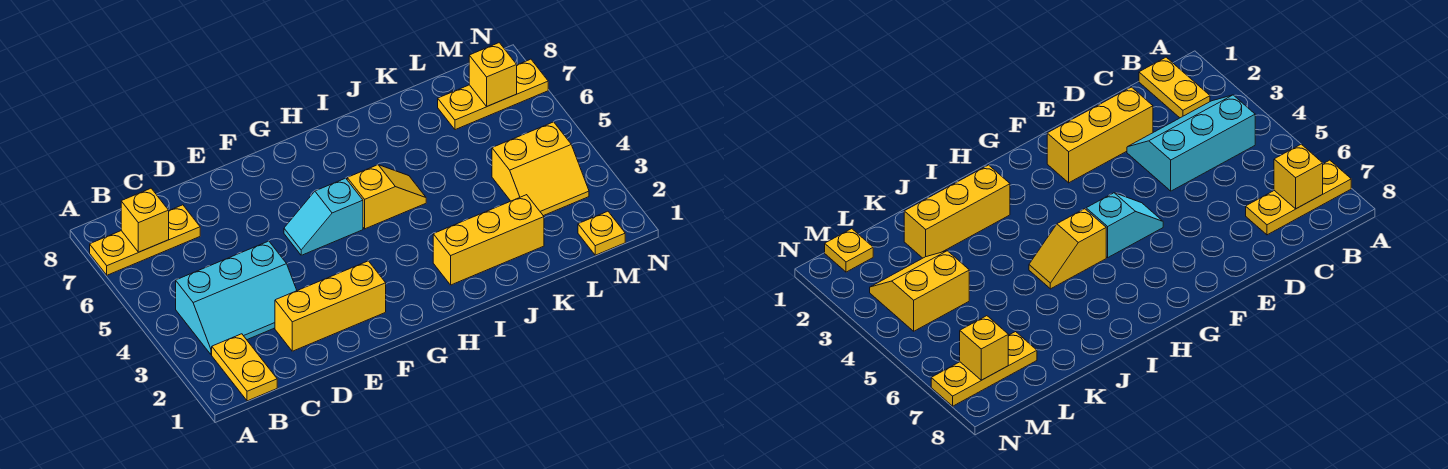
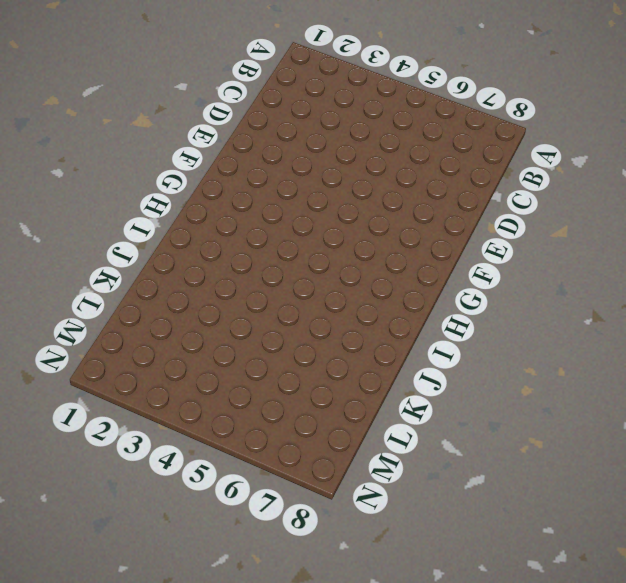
none -> yellow 1x3 plate [90,205,200,275]
none -> yellow 1x2 plate [212,334,277,401]
none -> cyan 2x3 slope [176,241,297,355]

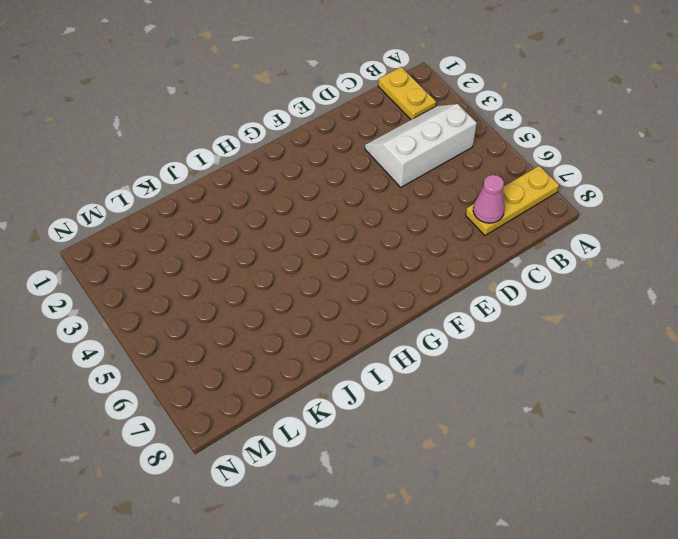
white 2x3 slope [365,104,477,187] -> cyan 2x3 slope [176,241,297,355]
pink 1x1 cone [473,175,505,223] -> none
none -> yellow 1x3 brick [275,261,386,351]
none -> cyan 1x2 slope [284,178,363,255]
none -> yellow 1x2 slope [347,165,426,229]

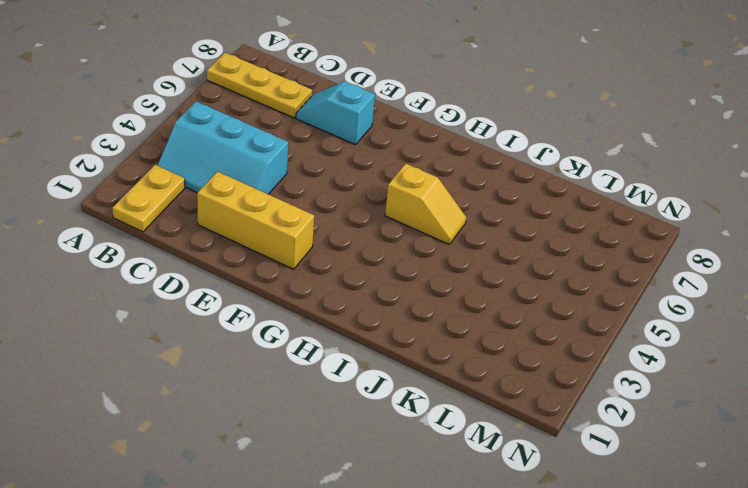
cyan 1x2 slope [296,81,375,145] -> cyan 1x2 slope moved to [284,178,363,255]
none -> yellow 1x3 brick [433,195,544,285]
none -> yellow 2x2 slope [492,122,589,216]
none -> yellow 1x3 plate [438,59,548,130]

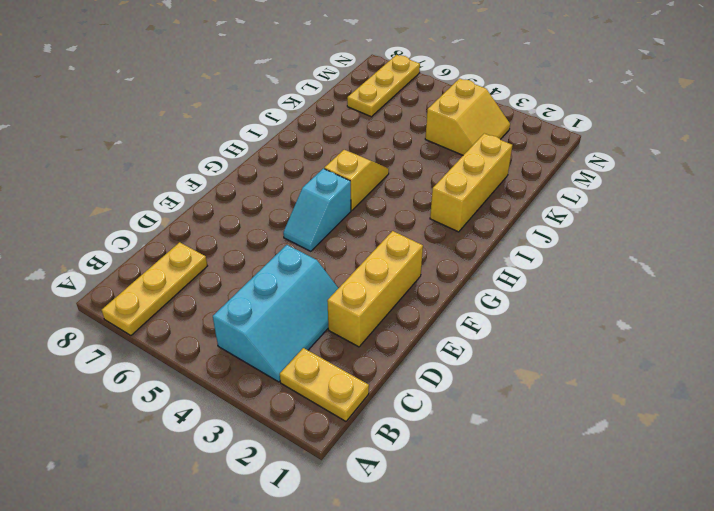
none -> yellow 1x1 plate [578,211,625,255]
none -> yellow 1x1 brick [121,188,169,252]
none -> yellow 1x1 brick [469,43,517,106]

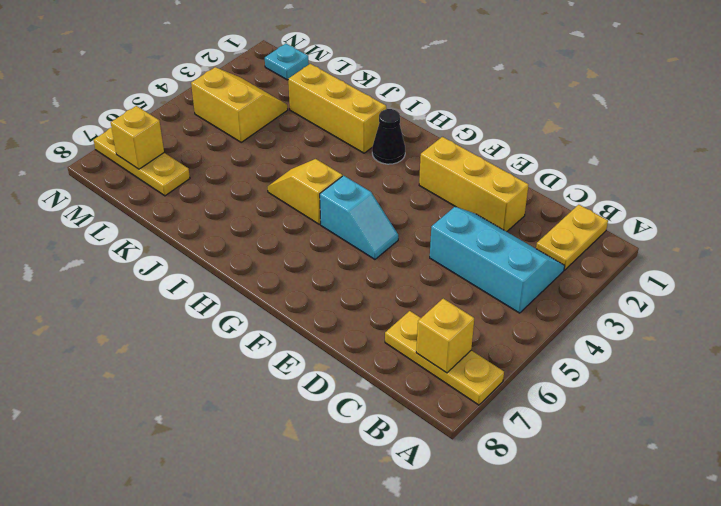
black 1x1 cone [372,109,405,164] -> none
cyan 1x1 plate [265,44,309,80] -> yellow 1x1 plate [578,211,625,255]

